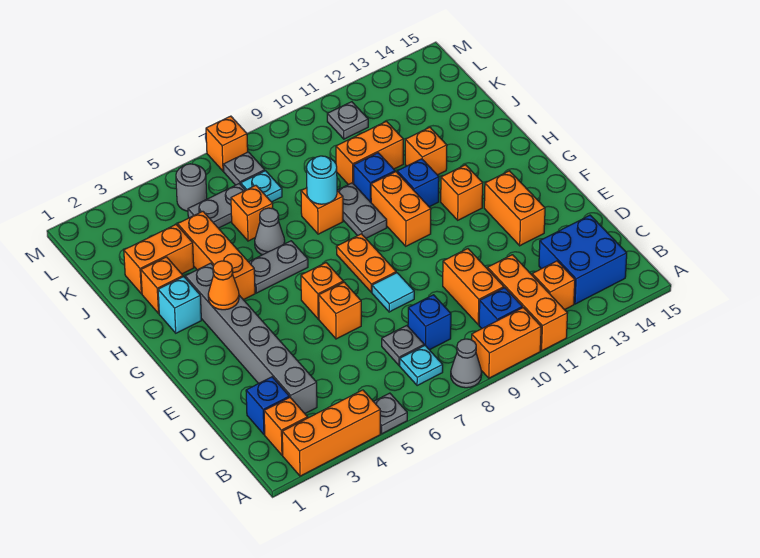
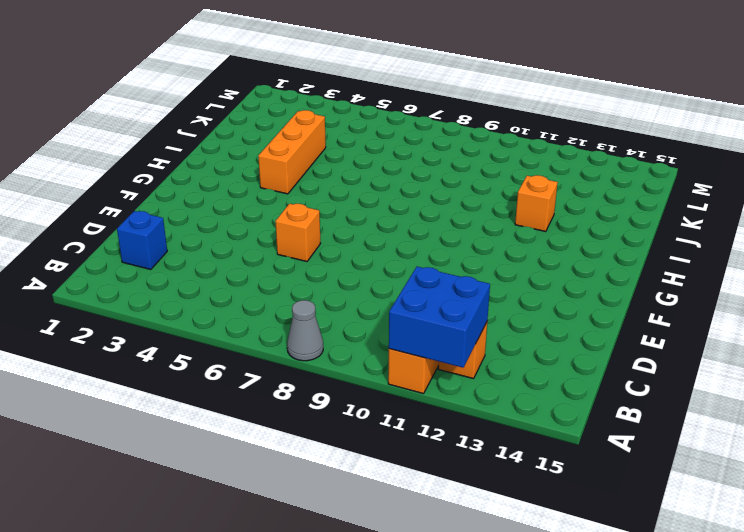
blue 2x2 brick [389,267,490,368] -> blue 2x2 brick moved to [539,215,627,304]
none -> orange 1x3 brick [282,390,380,476]
none -> grey 1x1 plate [373,393,407,434]
none -> orange 1x2 brick [472,308,541,378]
none -> orange 1x1 brick [264,397,308,455]

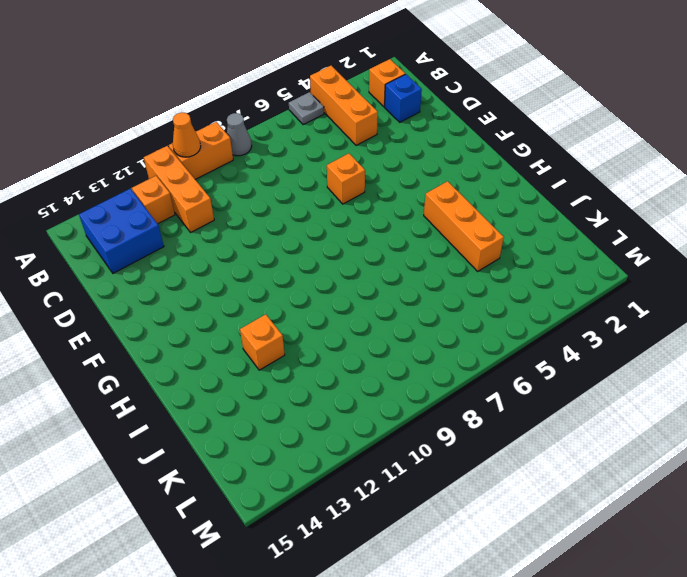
orange 1x3 brick [310,66,378,145] -> orange 1x3 brick turned to [282,390,380,476]
orange 1x1 cone [173,112,201,157] -> orange 1x1 cone moved to [208,261,239,310]
none -> cyan 1x1 plate [400,345,443,386]
none -> blue 1x1 brick [479,288,522,328]
none -> grey 1x6 brick [185,263,317,413]
none -> grey 1x1 plate [382,326,424,365]

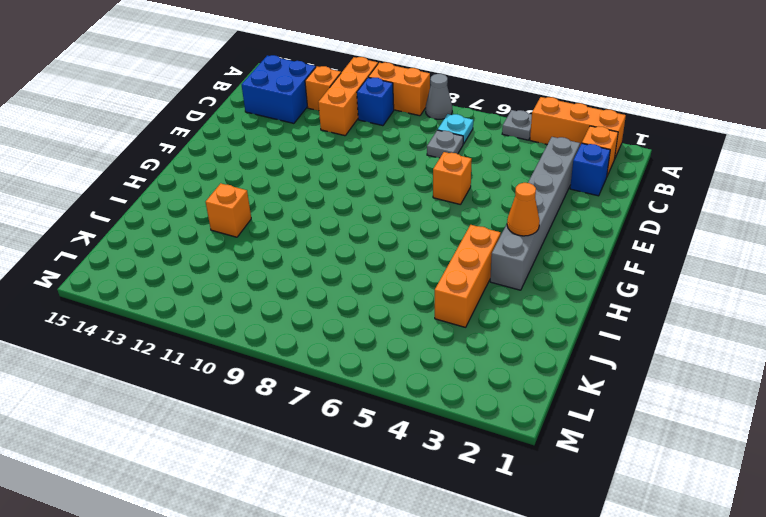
none -> blue 1x1 brick [408,295,451,350]
none -> orange 1x2 brick [443,249,504,325]
none -> cyan 1x1 tile [372,273,414,312]
none -> orange 1x2 brick [484,171,545,246]

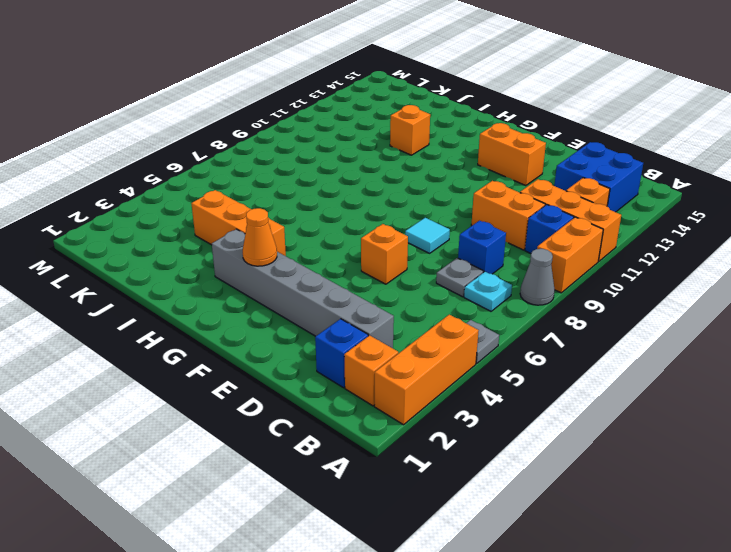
none -> orange 1x1 brick [301,263,343,319]
none -> orange 1x2 plate [336,234,396,292]
none -> orange 1x2 brick [371,172,431,246]
none -> orange 1x1 brick [441,165,483,220]

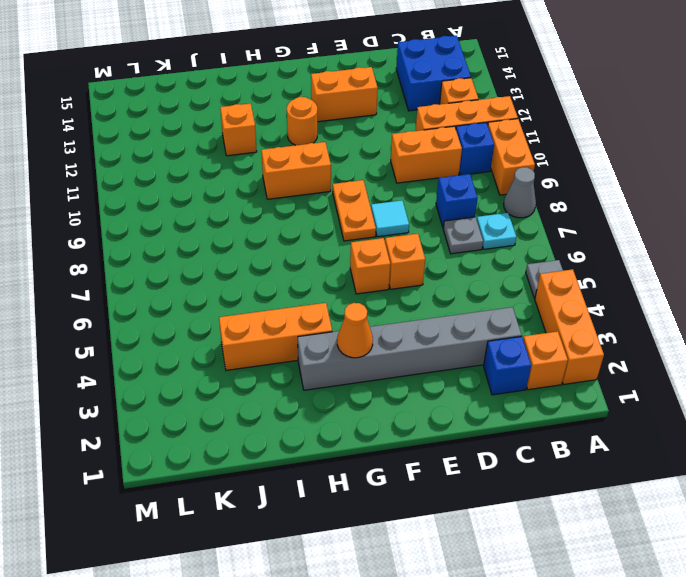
orange 1x2 plate [333,180,376,241] -> orange 1x2 plate turned to [336,234,396,292]
orange 1x1 round brick [287,97,317,145] -> orange 1x1 brick [441,165,483,220]
none -> cyan 1x1 brick [158,277,201,333]
none -> grey 1x2 plate [249,241,308,293]
none -> grey 1x2 plate [337,183,387,238]
none -> blue 1x1 brick [397,159,439,207]

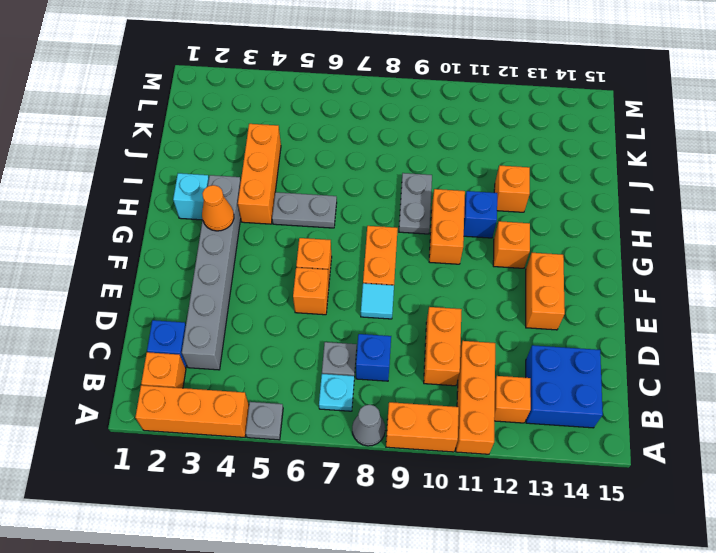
none -> blue 1x1 brick [479,288,522,328]
none -> orange 1x1 brick [141,257,183,313]
none -> grey 1x1 cone [255,208,285,255]
none -> orange 1x1 brick [301,188,343,234]

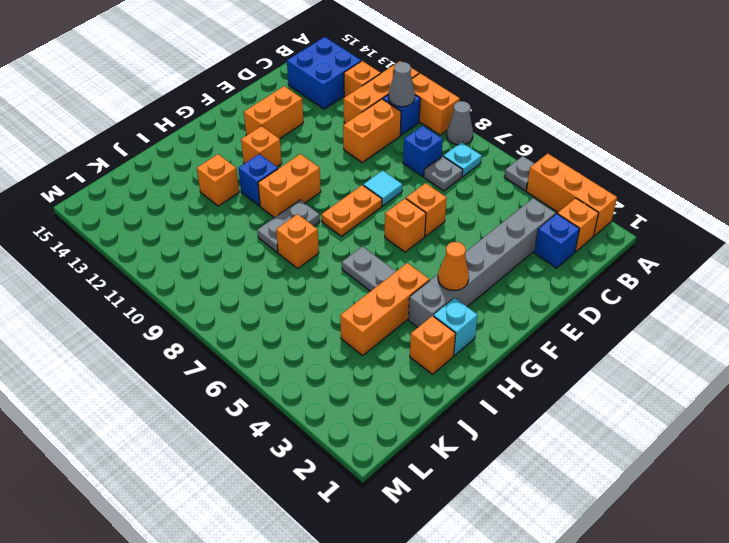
grey 1x1 cone [388,62,415,107] -> grey 1x1 cone moved to [255,208,285,255]
none -> blue 1x1 brick [353,153,395,202]
none -> orange 1x2 brick [124,225,194,294]
none -> orange 1x1 brick [231,185,273,241]
none -> orange 1x2 brick [336,121,403,185]

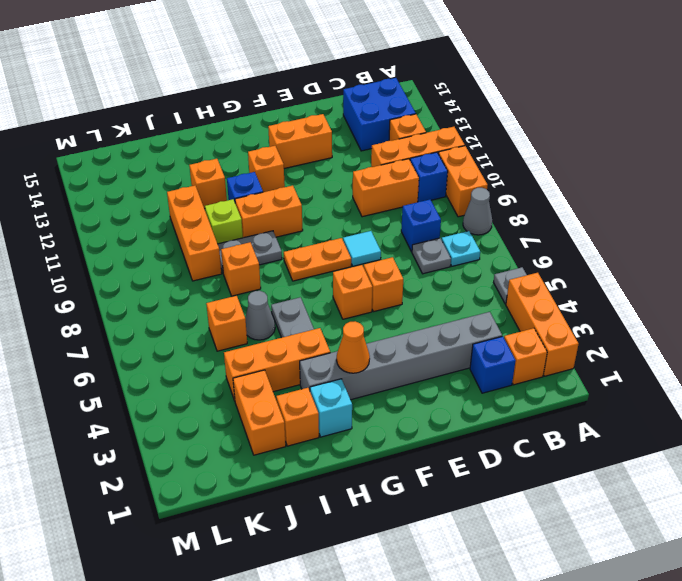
lime 1x1 brick [205,199,243,244] -> blue 1x1 brick [353,153,395,202]
orange 1x3 brick [167,186,222,281] -> orange 1x2 brick [336,121,403,185]
none -> grey 1x2 plate [188,184,245,228]
none -> cyan 1x1 plate [241,171,282,202]
none -> grey 1x1 round brick [176,164,207,211]
none -> grey 1x1 plate [224,152,265,185]

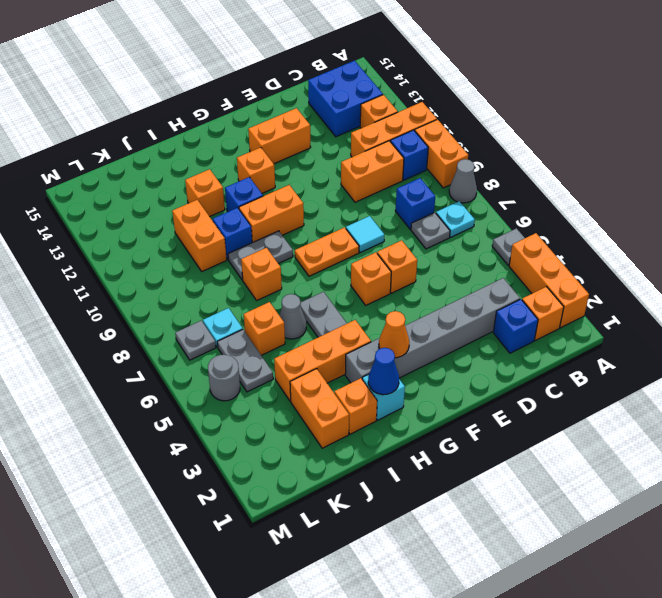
blue 1x1 cone [368,348,399,395] -> none
none -> grey 1x1 plate [327,102,368,139]
none -> orange 1x1 brick [206,116,248,171]
none -> cyan 1x1 round brick [307,156,337,204]

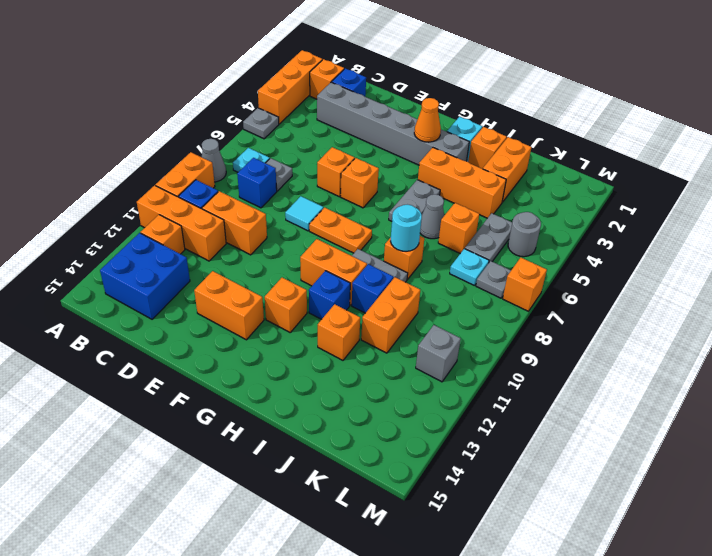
grey 1x1 brick [416,325,461,382] -> grey 1x1 plate [327,102,368,139]

